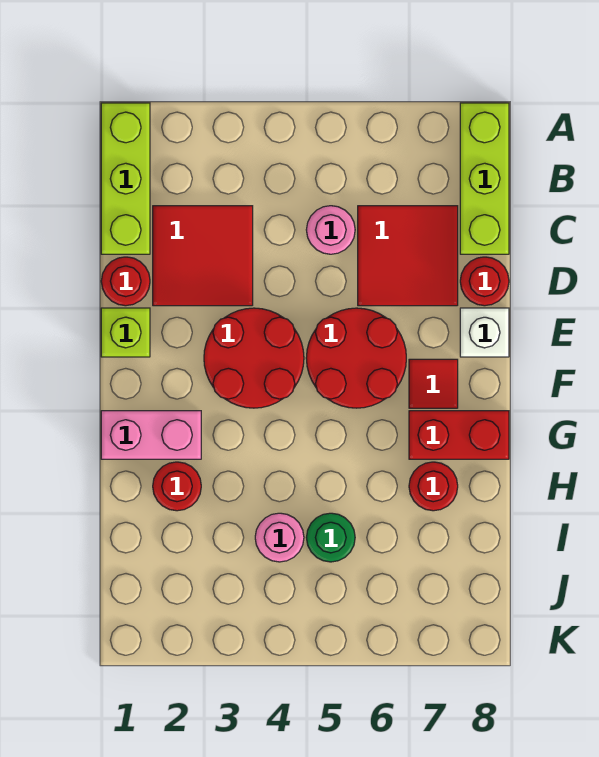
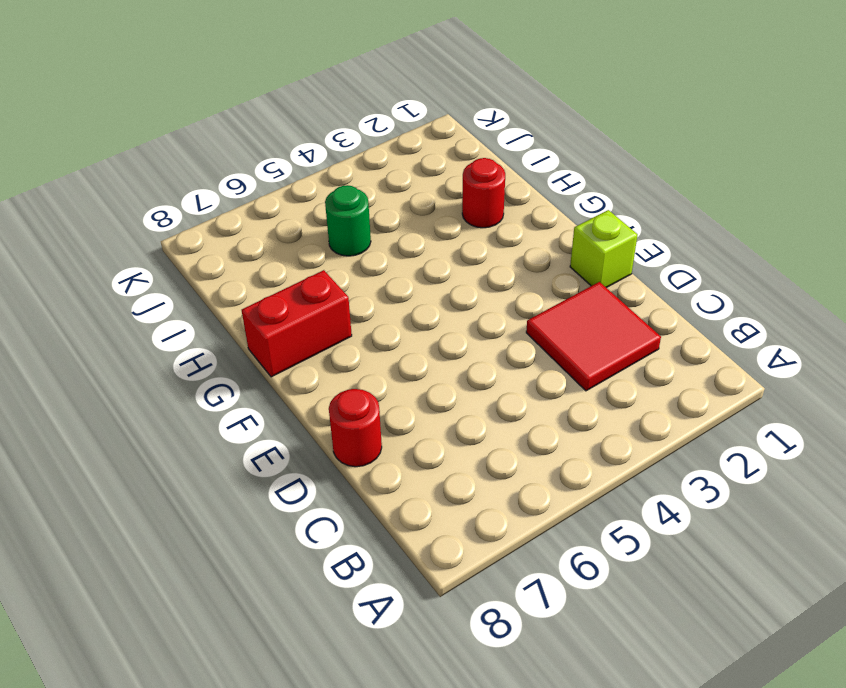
none -> lime 1x3 brick [101,103,150,254]
none -> lime 1x3 brick [460,103,509,254]
none -> pink 1x1 round brick [306,206,355,254]

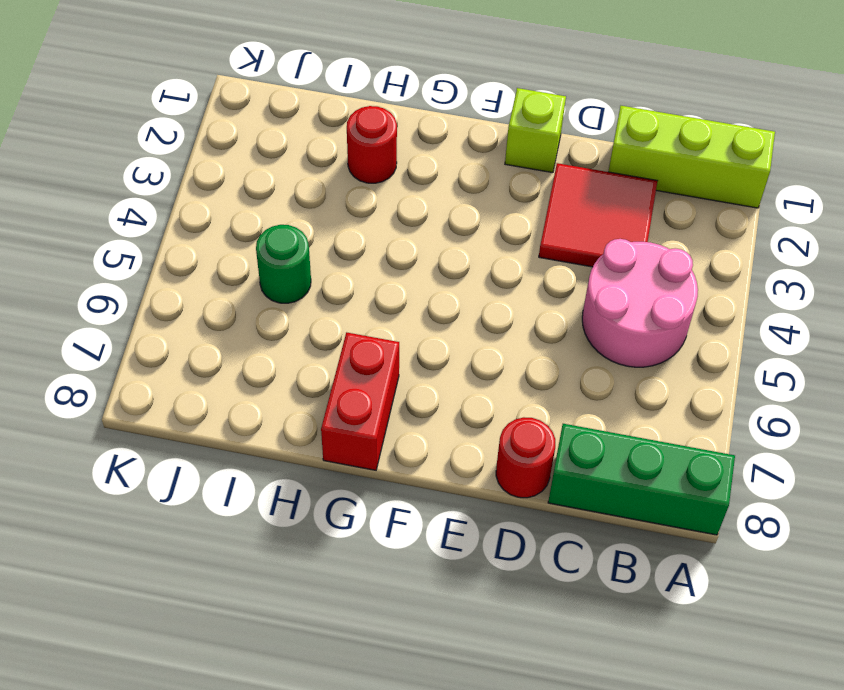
green 1x3 brick [548,424,735,535] -> lime 1x3 brick [460,103,509,254]
pink 2x2 round brick [582,239,698,367] -> pink 1x1 round brick [306,206,355,254]
none -> red 2x2 tile [358,206,458,306]
none -> red 1x1 round brick [101,257,150,306]
none -> red 2x2 round brick [204,308,304,408]

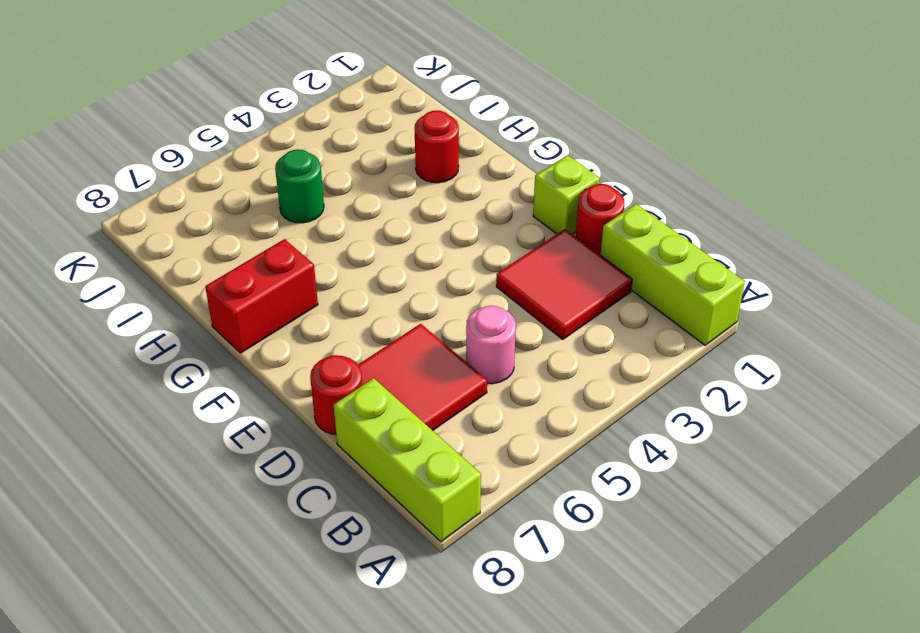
none -> red 2x2 round brick [204,308,304,408]
none -> red 2x2 round brick [306,308,406,408]
none -> white 1x1 brick [460,308,509,357]

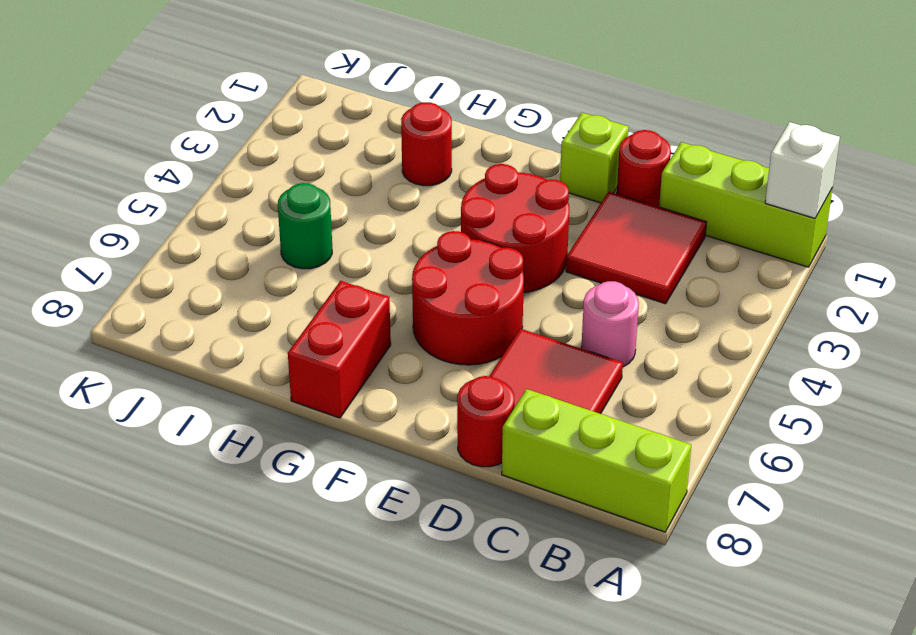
white 1x1 brick [765,122,840,218] -> white 1x1 brick moved to [460,308,509,357]
none -> red 1x1 tile [409,359,458,408]
none -> pink 1x2 brick [101,411,201,459]
none -> red 1x1 round brick [409,462,458,511]

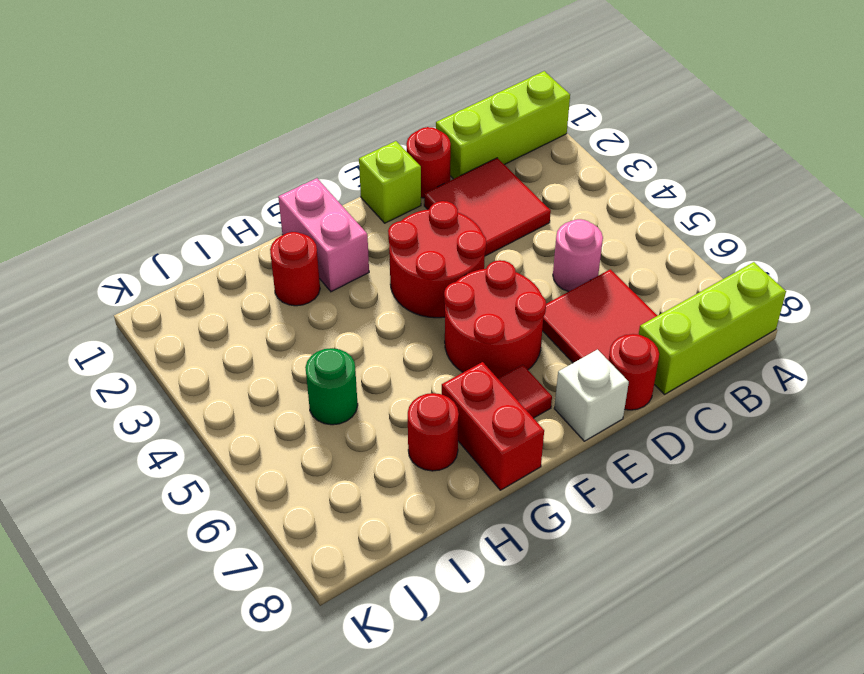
none -> pink 1x1 round brick [255,513,304,562]

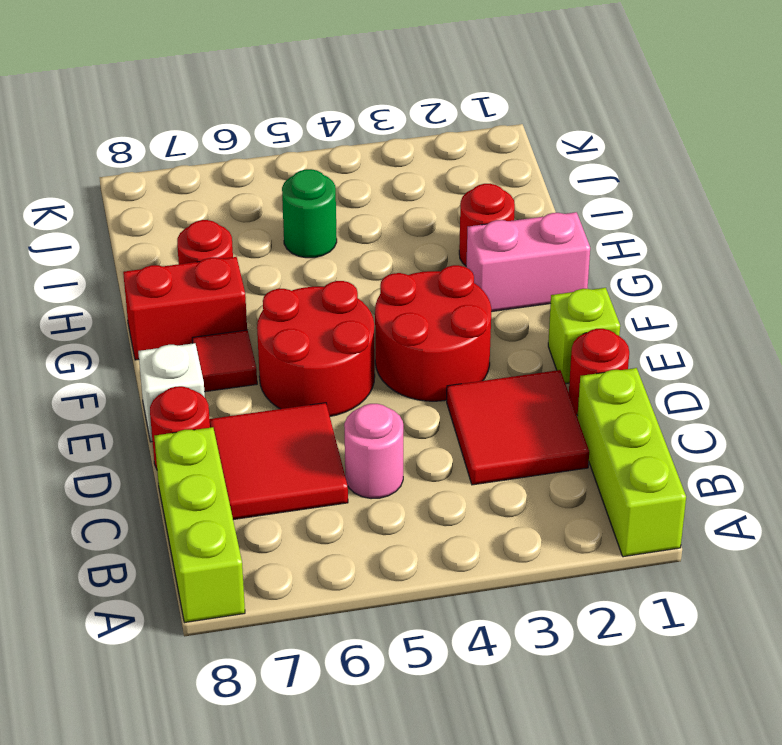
none -> pink 1x1 round brick [255,513,304,562]

